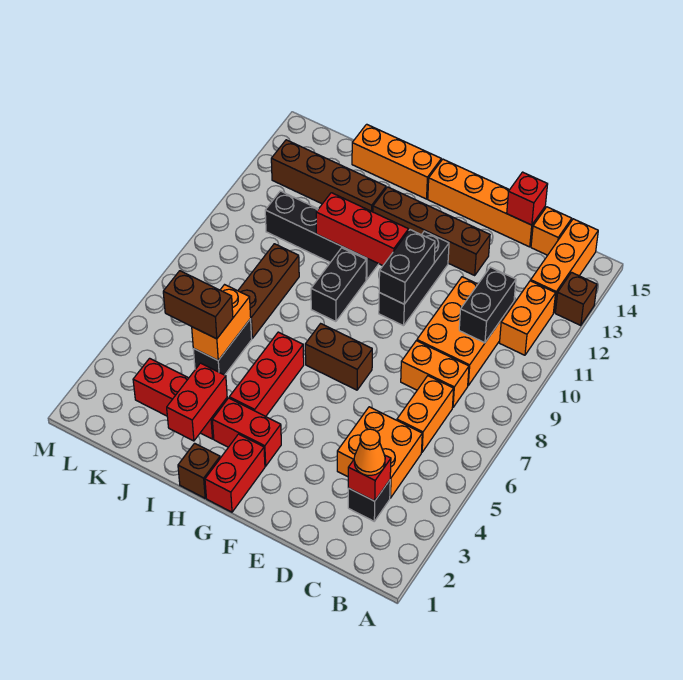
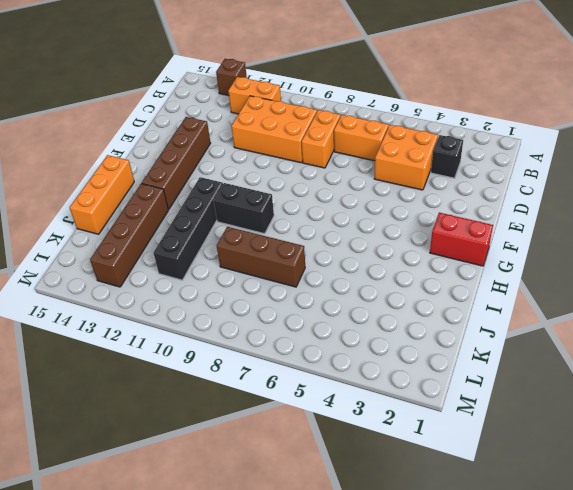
none -> orange 1x3 brick [531,219,598,313]
none -> orange 1x1 brick [531,207,572,255]
none -> orange 1x4 brick [428,159,545,247]
none -> brown 1x2 brick [305,324,372,390]

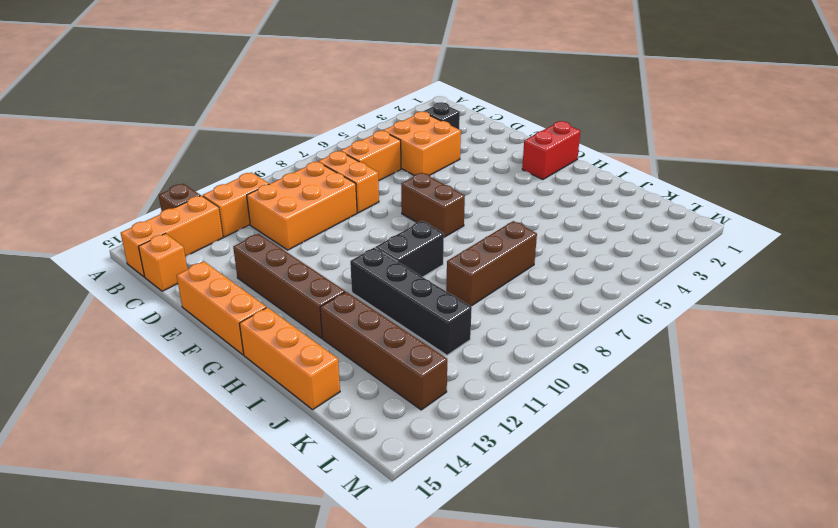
orange 1x3 brick [177,261,266,355] -> orange 1x4 brick [428,159,545,247]
none -> black 1x3 brick [379,231,449,326]
none -> red 1x2 brick [212,398,281,466]
none -> brown 1x1 brick [178,443,220,498]
none -> red 1x3 brick [229,332,304,417]

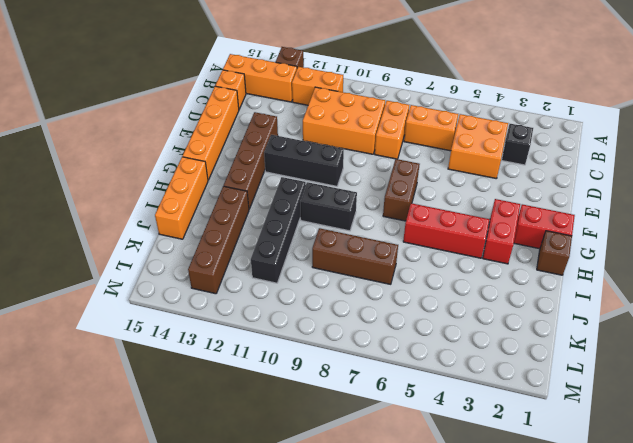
none -> red 1x3 brick [133,358,227,439]
none -> black 1x2 brick [193,319,252,375]
none -> red 1x1 brick [348,455,391,501]
none -> black 1x2 brick [459,267,516,343]

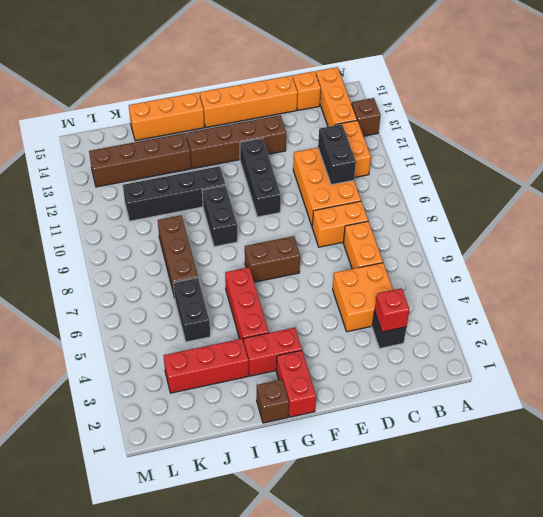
none -> red 1x1 brick [507,172,548,225]
none -> black 1x2 brick [379,230,435,304]
none -> red 1x3 brick [316,193,409,266]
none -> red 1x2 brick [167,363,227,441]

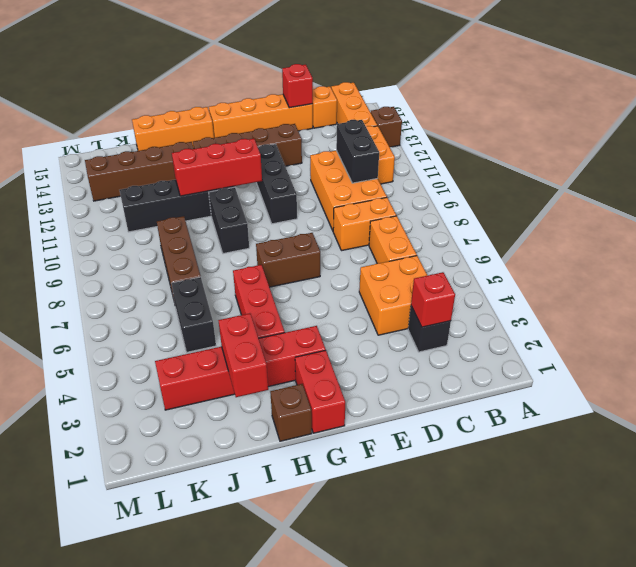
none -> black 1x2 brick [379,230,435,304]
none -> orange 1x2 brick [192,285,251,360]
none -> orange 1x1 cone [354,429,385,475]
none -> brown 1x2 brick [163,271,233,339]

